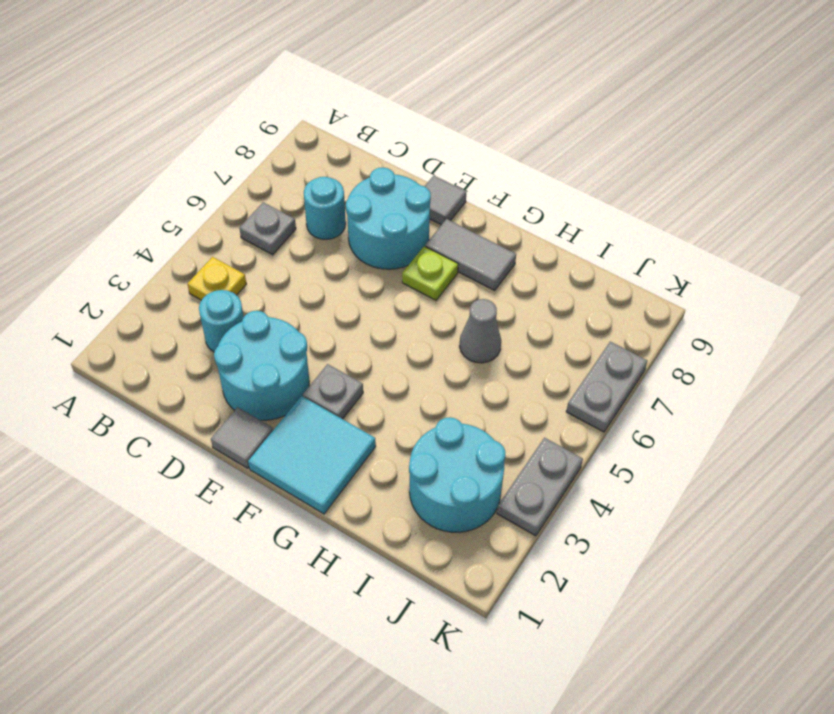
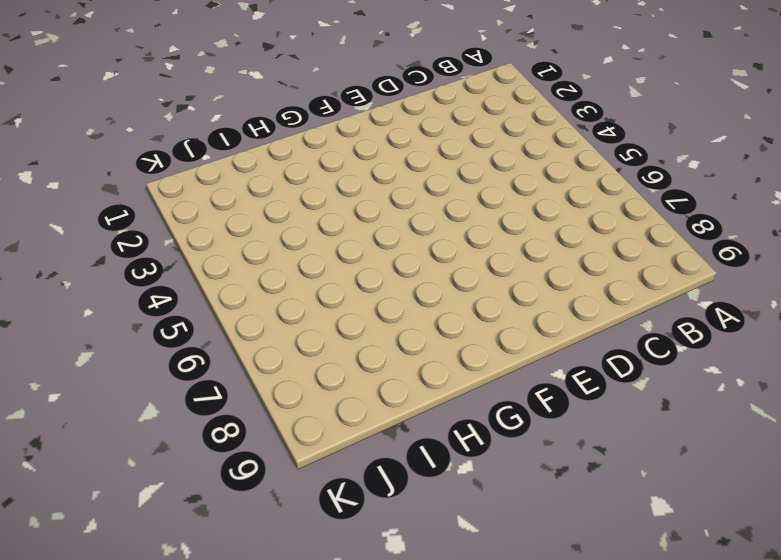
none -> yellow 1x1 plate [187,257,246,300]
none -> grey 1x1 plate [239,202,296,255]
none -> cyan 1x1 round brick [199,290,244,352]

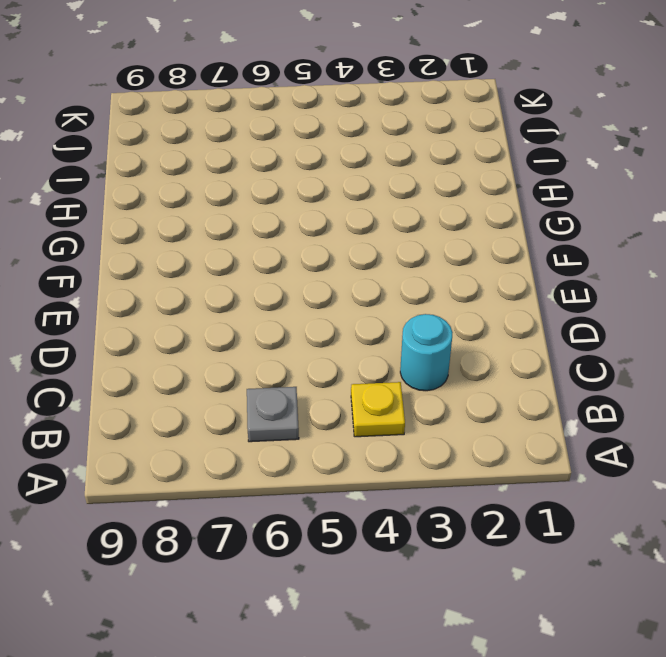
none -> cyan 1x1 round brick [304,177,346,239]
none -> cyan 2x2 round brick [214,311,309,420]
none -> cyan 2x2 round brick [346,167,431,269]

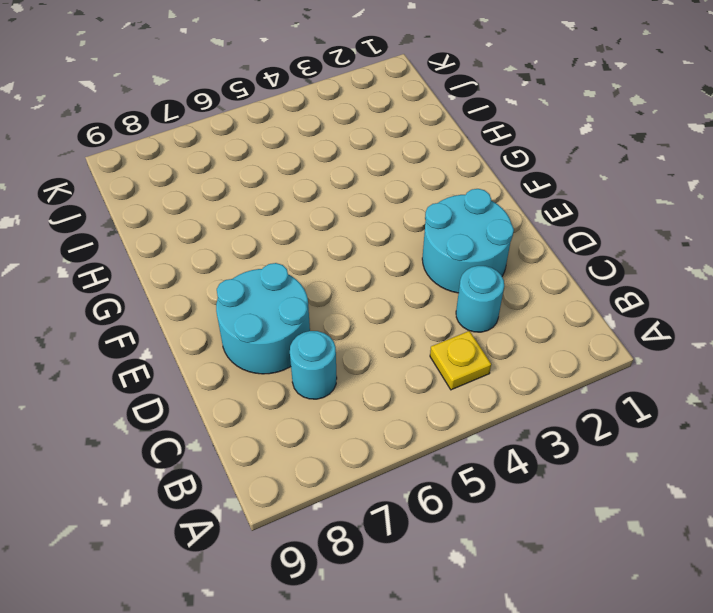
none -> grey 1x1 plate [239,202,296,255]
none -> grey 1x1 tile [211,407,273,468]
none -> grey 1x1 tile [424,176,466,225]

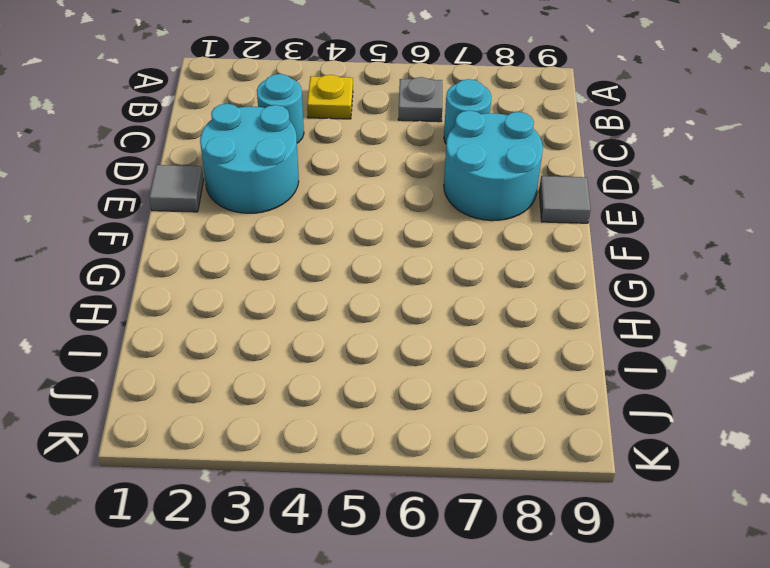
none -> cyan 2x2 tile [248,396,376,514]
none -> grey 1x1 plate [303,364,363,419]
none -> lime 1x1 plate [402,246,458,300]

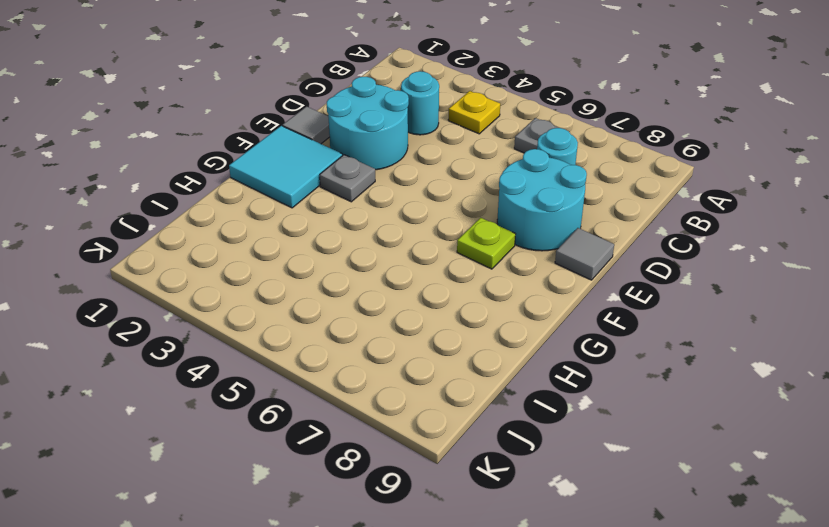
none -> grey 1x2 tile [425,219,516,290]
none -> grey 1x1 cone [459,299,501,363]
none -> cyan 2x2 round brick [409,417,505,532]

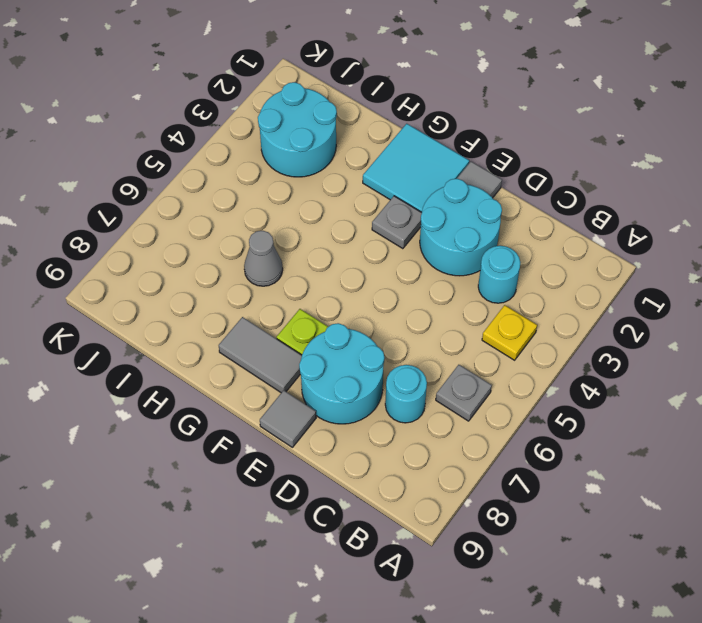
none -> grey 1x2 plate [497,438,583,536]
none -> grey 1x2 plate [566,342,647,432]

